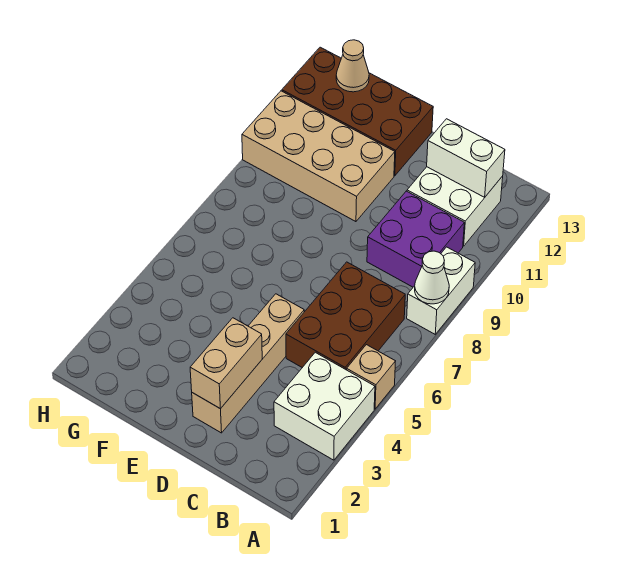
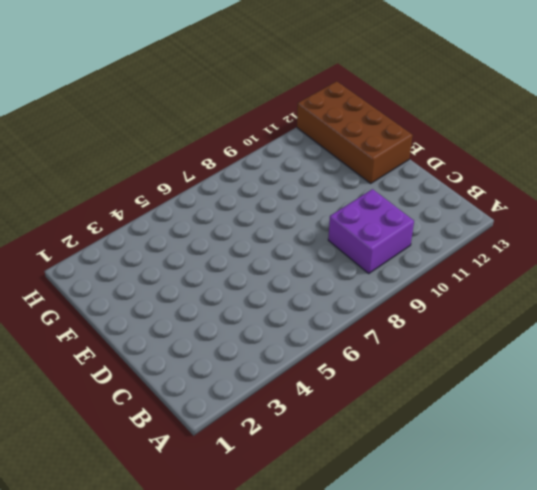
none -> white 2x2 brick [274,352,375,460]
none -> tan 1x1 brick [347,345,396,409]
none -> white 1x2 brick [407,247,475,334]

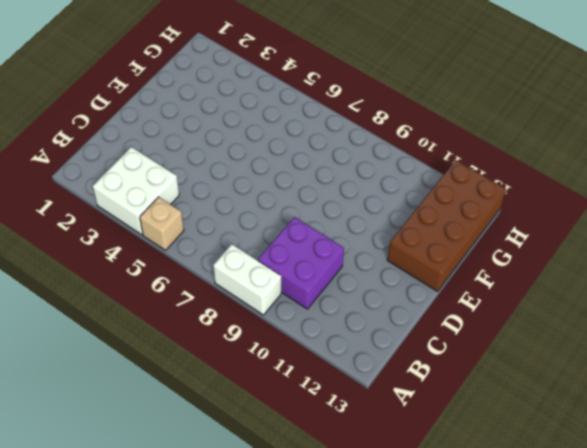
none -> brown 2x3 brick [286,262,405,370]
none -> white 2x2 brick [407,167,503,246]
none -> tan 1x4 brick [192,294,304,433]

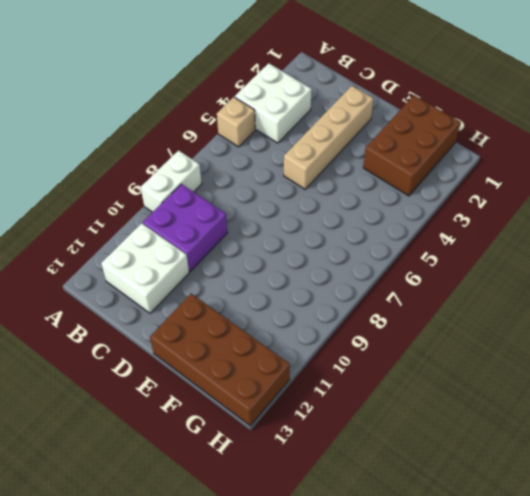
brown 2x3 brick [363,95,460,196] -> brown 2x3 brick moved to [286,262,405,370]
none -> tan 2x4 brick [242,91,395,222]
none -> white 1x1 cone [415,251,449,304]
none -> white 1x2 brick [427,119,505,197]

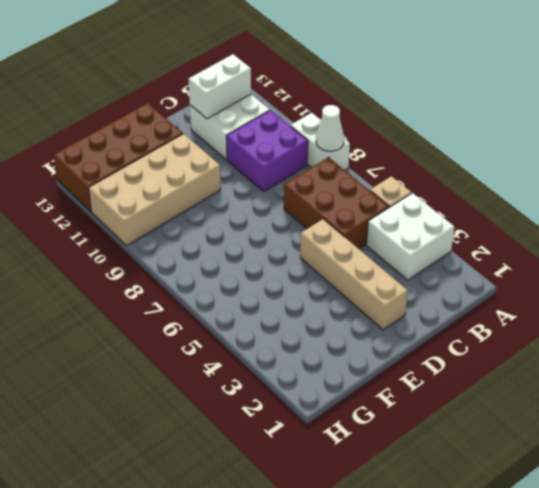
none -> tan 1x2 brick [190,318,262,409]
none -> tan 1x1 cone [336,40,369,92]

